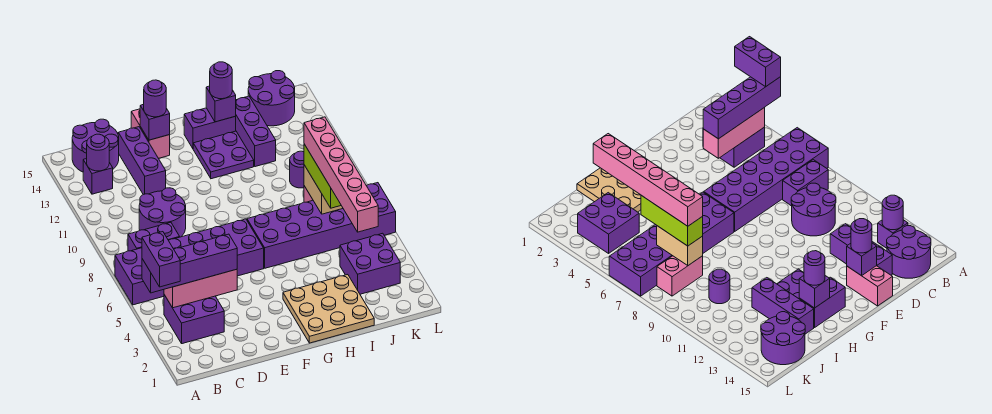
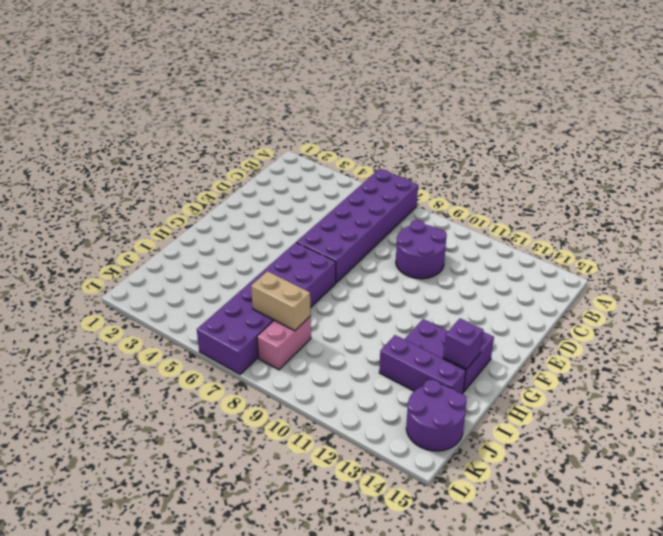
none -> purple 2x2 brick [164,295,224,344]
none -> purple 1x2 brick [128,222,179,251]
none -> purple 1x1 brick [83,159,113,194]

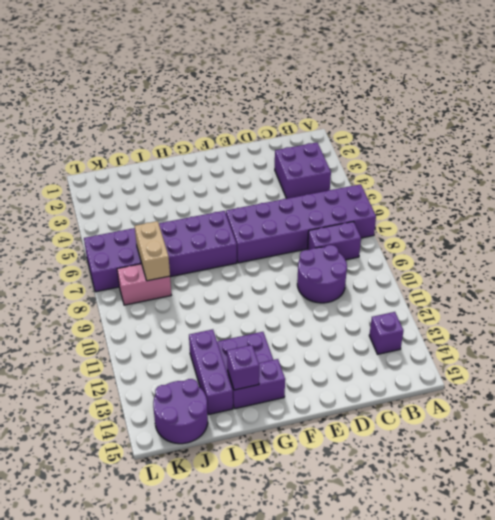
none -> purple 2x2 round brick [72,119,119,172]
none -> purple 1x3 brick [118,127,166,195]
none -> pink 1x2 brick [131,109,170,158]

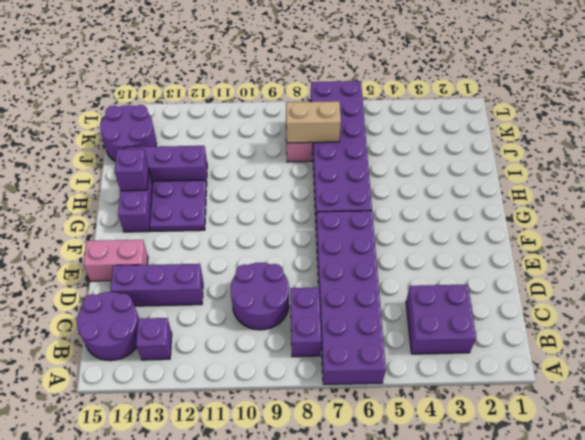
none -> tan 3x3 plate [283,275,374,343]
none -> purple 2x2 brick [340,233,400,294]
none -> purple 1x1 round brick [290,151,304,188]

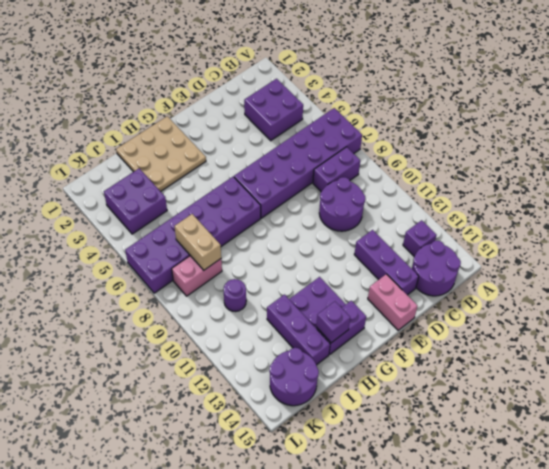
none -> pink 1x3 brick [164,269,237,308]
none -> purple 1x1 round brick [87,134,109,171]
none -> purple 1x1 brick [140,104,170,140]

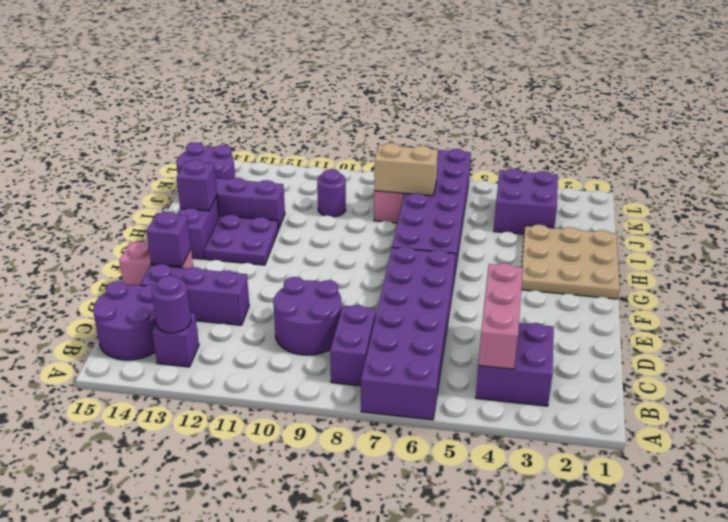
none -> purple 1x4 brick [142,234,237,293]
none -> purple 1x1 round brick [144,80,166,117]
none -> purple 1x1 round brick [210,62,232,99]

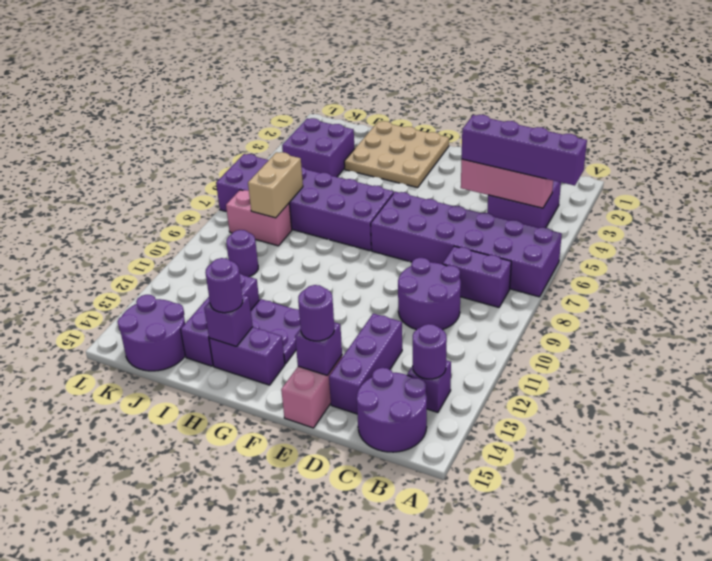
none -> lime 1x3 brick [304,144,341,208]
none -> purple 1x2 brick [142,232,180,287]
none -> pink 1x6 brick [304,117,378,232]

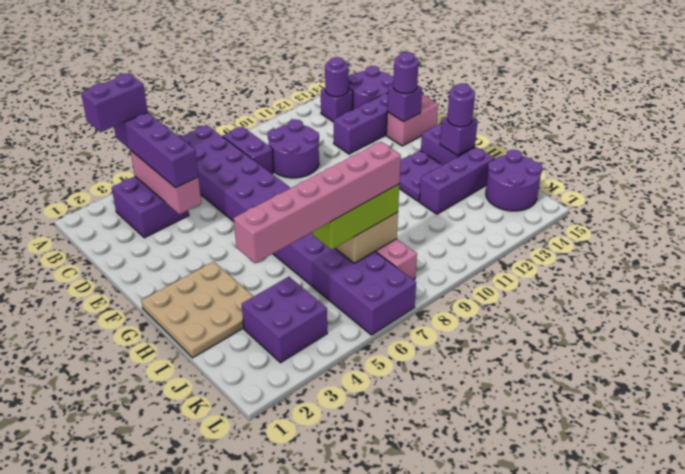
none -> purple 1x1 round brick [290,151,304,188]

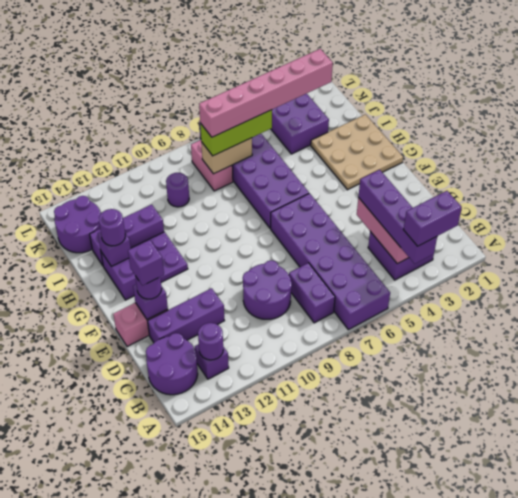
purple 1x1 brick [128,240,164,286] -> none

